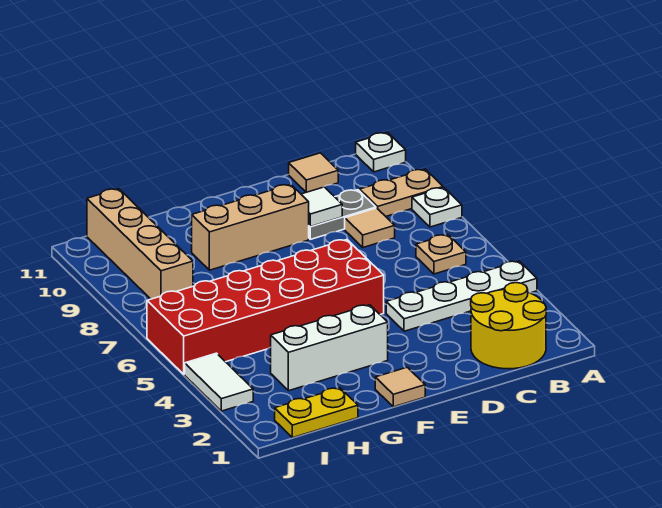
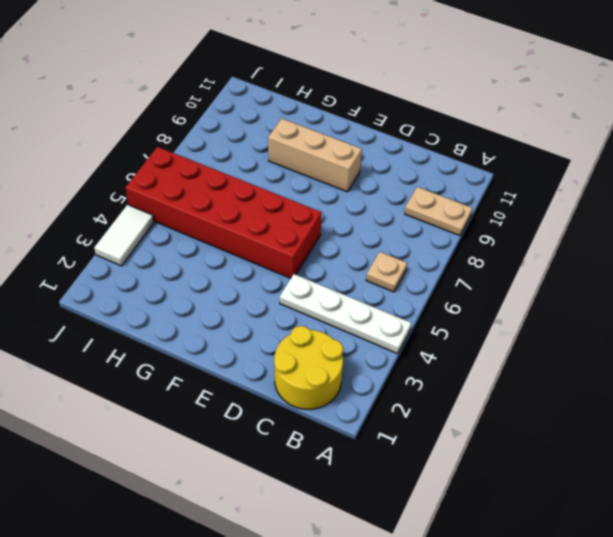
none -> white 1x1 plate [412,188,462,227]
none -> white 1x1 plate [356,132,406,172]
none -> tan 1x1 tile [345,208,395,247]

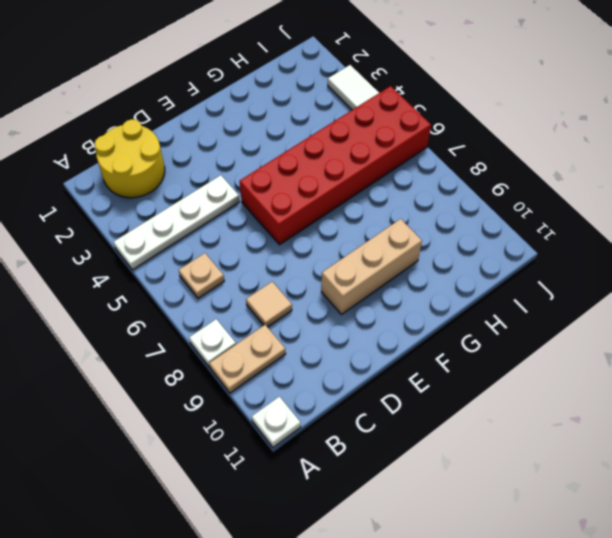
none -> grey 1x2 plate [309,190,376,239]
none -> tan 1x1 tile [289,153,338,192]
none -> tan 1x1 tile [375,367,425,407]

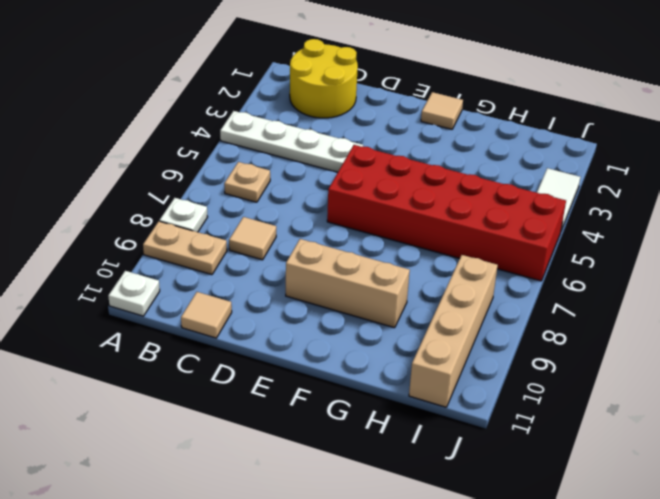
none -> grey 1x2 plate [309,190,376,239]
none -> white 1x3 brick [271,305,388,391]
none -> yellow 1x2 plate [275,388,358,438]

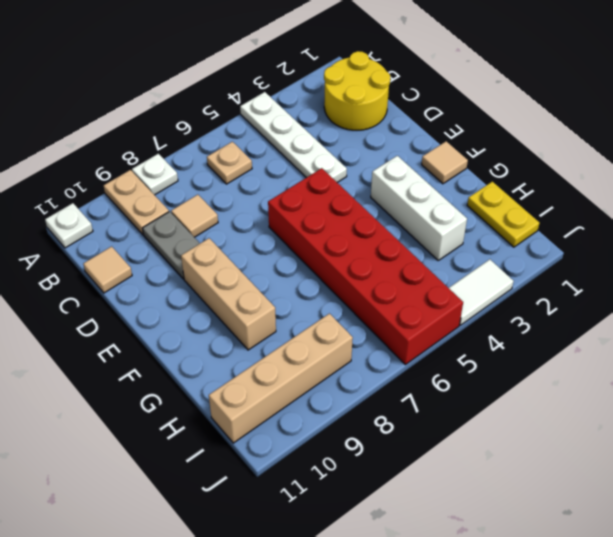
none -> white 1x1 tile [301,187,342,227]

